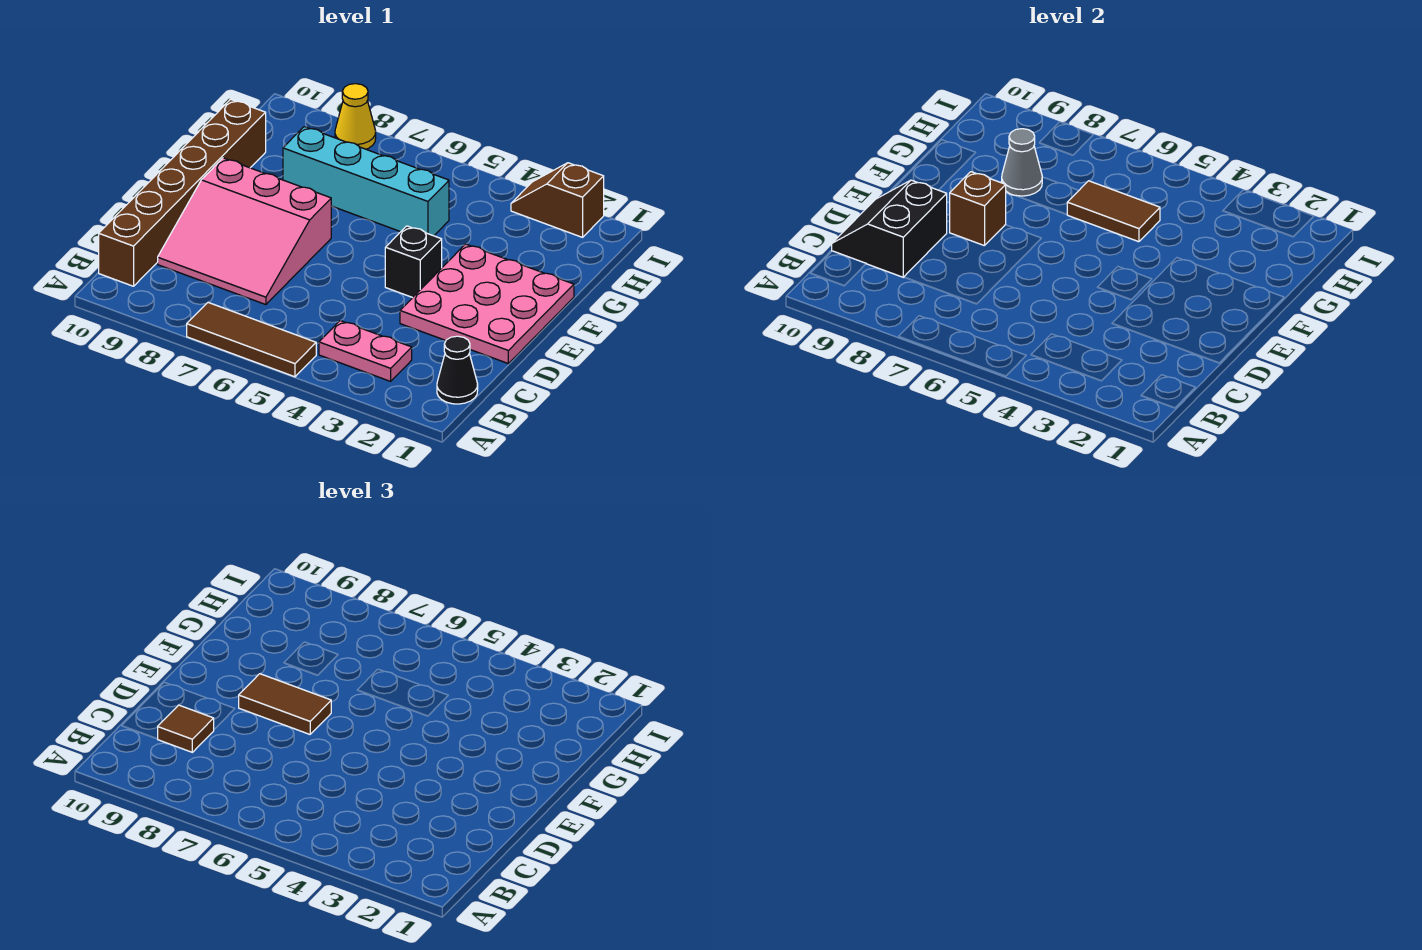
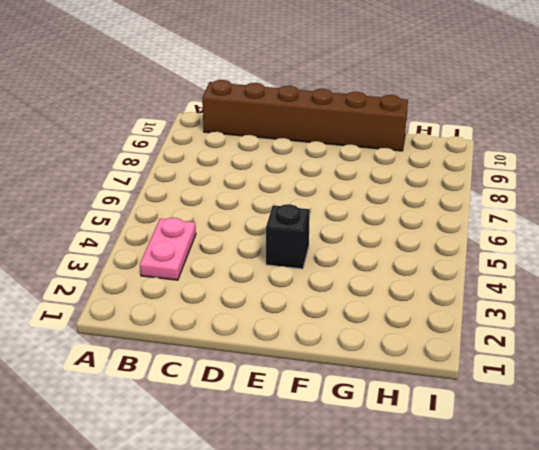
none -> brown 1x3 tile [187,303,316,377]
none -> black 1x1 cone [437,336,478,404]
none -> pink 3x3 slope [158,158,331,305]

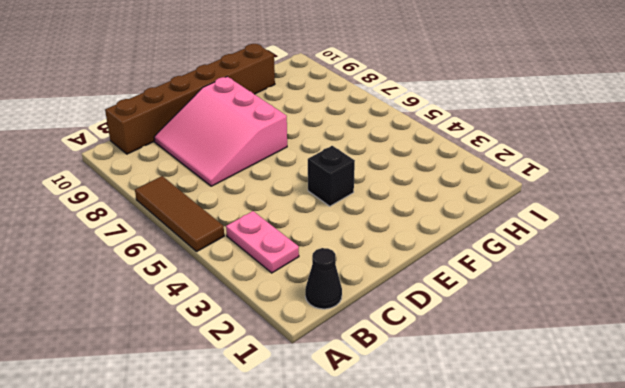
none -> pink 3x3 plate [400,244,574,363]
none -> cyan 1x4 brick [283,127,449,236]
none -> brown 1x2 slope [511,163,604,237]

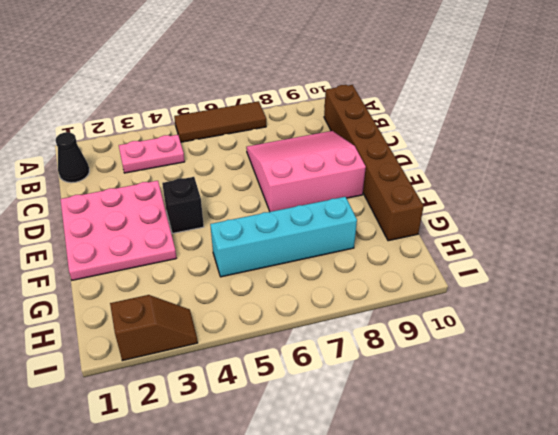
none -> yellow 1x1 cone [335,84,376,149]
none -> black 2x2 slope [832,180,947,277]
none -> brown 1x1 brick [950,172,1006,246]

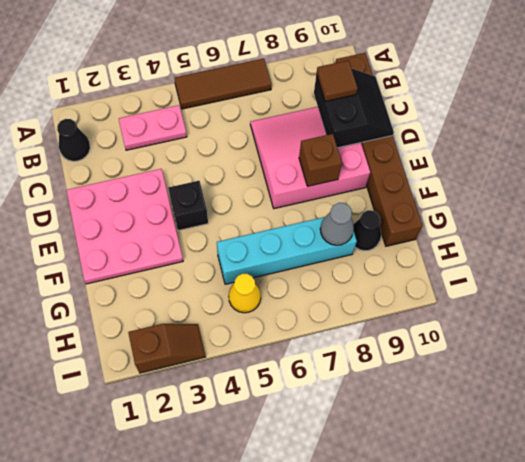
black 1x1 cone [353,210,381,251] -> none
yellow 1x1 cone [229,274,261,313] -> yellow 1x1 cone moved to [335,84,376,149]
none -> brown 1x2 tile [1067,181,1160,242]
none -> brown 1x2 tile [239,674,331,734]

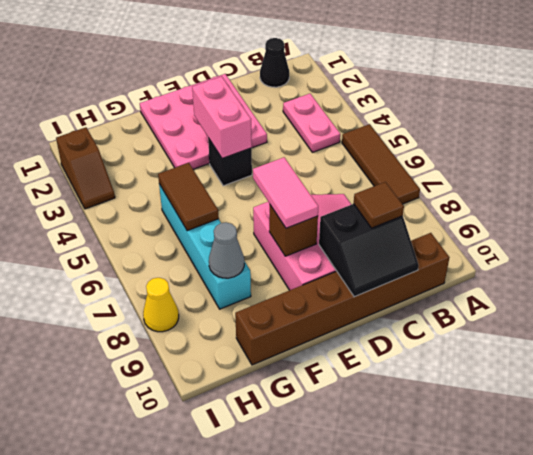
pink 1x2 brick [192,76,252,159] -> none
pink 1x2 tile [253,157,318,228] -> brown 1x2 tile [239,674,331,734]

